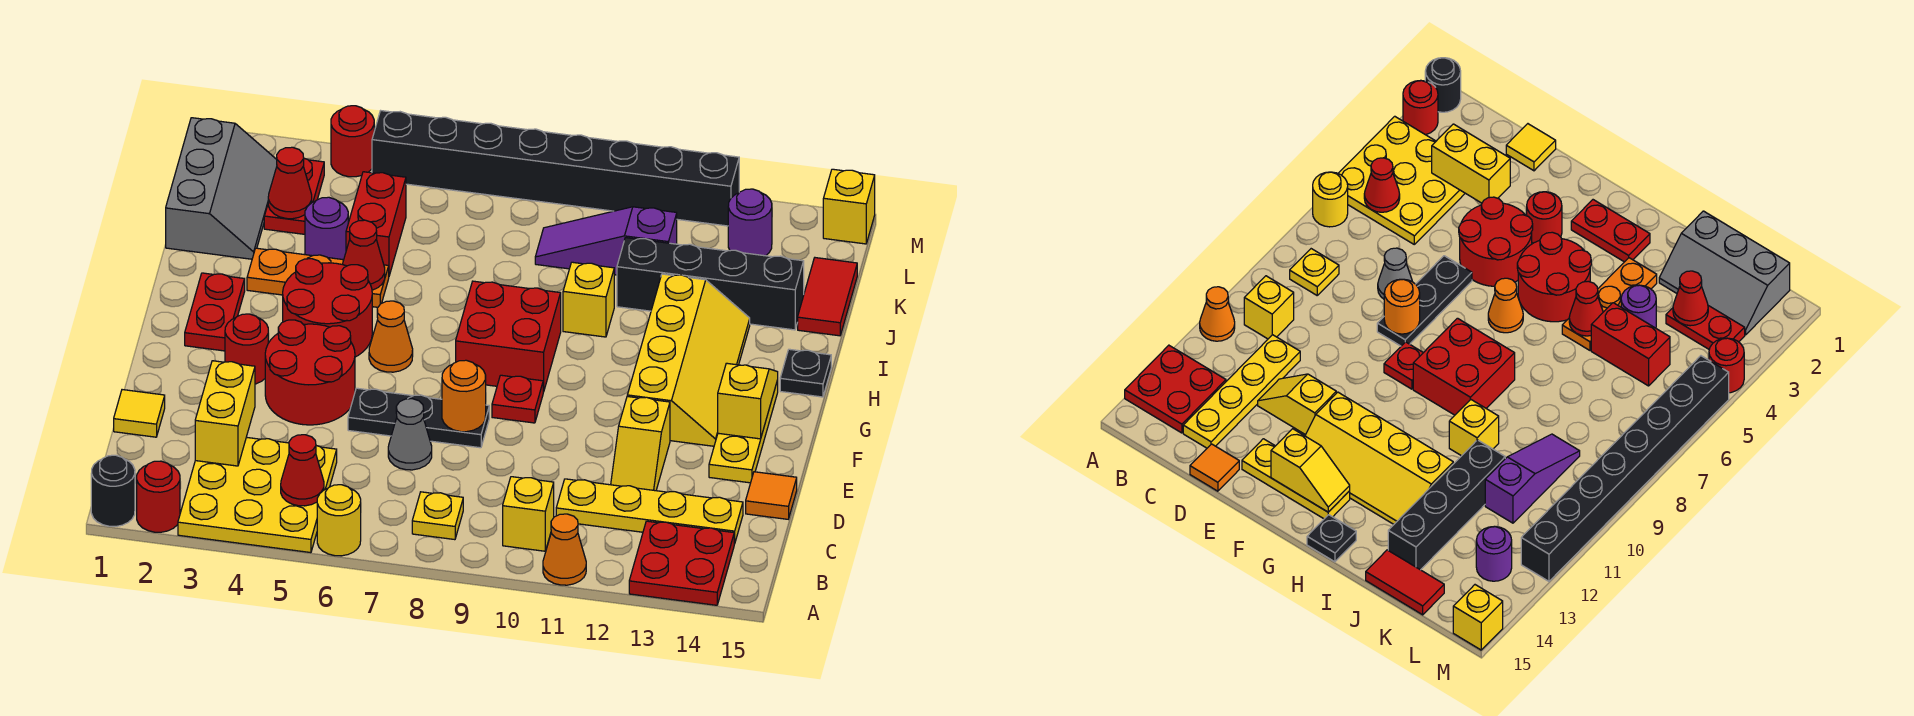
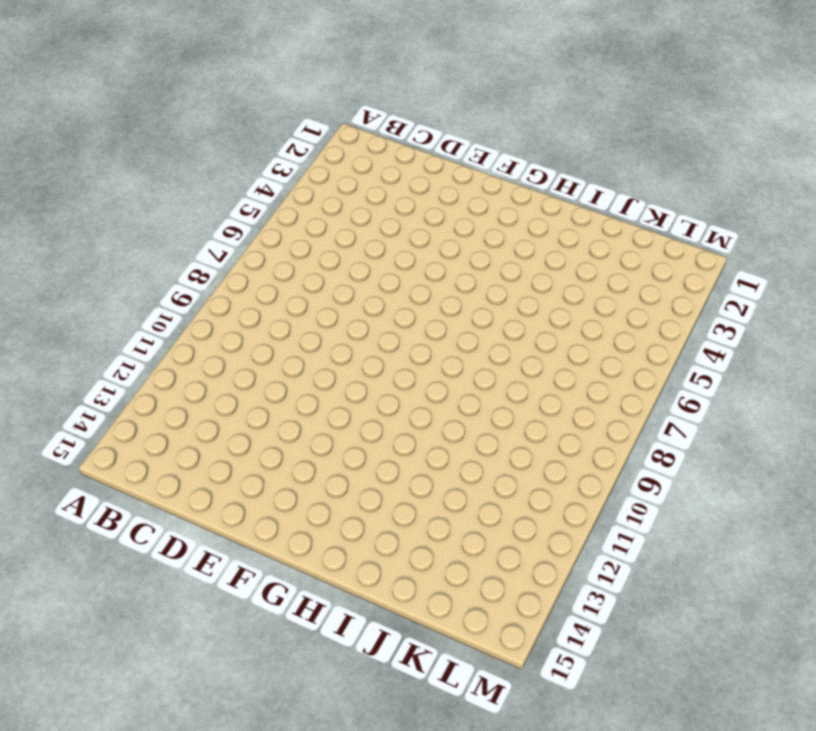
none -> black 1x1 round brick [91,455,135,526]
none -> red 1x1 round brick [137,461,180,532]
none -> yellow 3x3 plate [178,437,337,553]
none -> yellow 1x1 round brick [317,485,361,556]

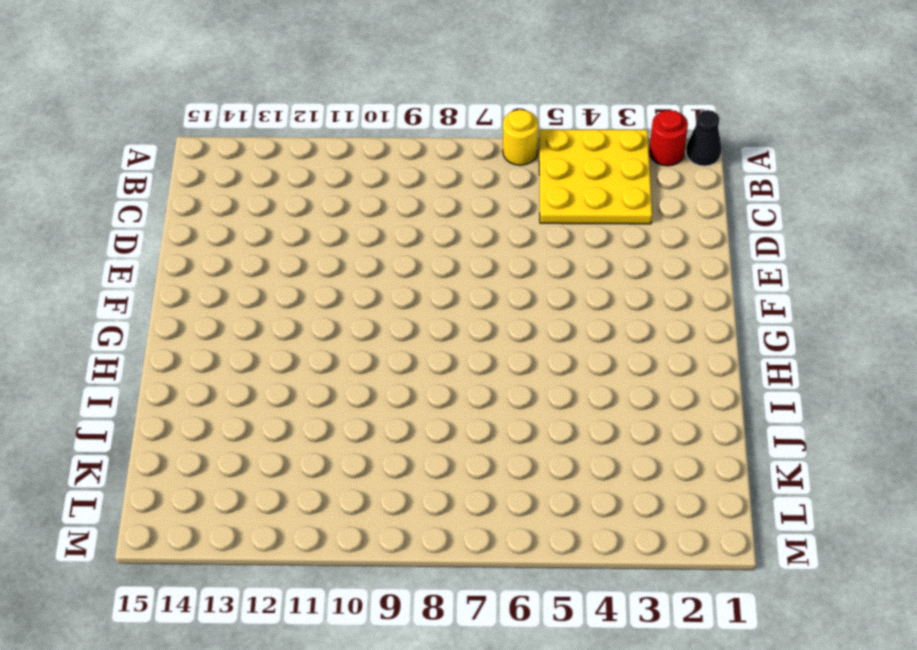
black 1x1 cone [686,110,722,166] -> black 1x1 round brick [91,455,135,526]
none -> orange 1x1 cone [543,514,586,585]
none -> red 2x2 plate [629,521,734,605]
none -> yellow 1x1 plate [412,492,463,540]
none -> yellow 1x1 brick [503,477,554,551]

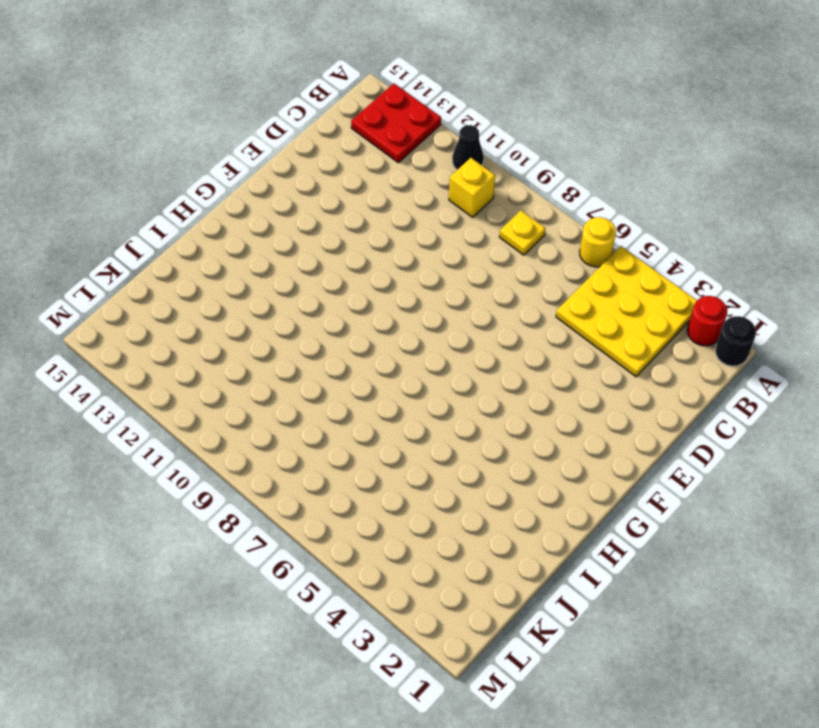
black 1x1 cone [452,125,484,170] -> orange 1x1 cone [543,514,586,585]
none -> yellow 1x4 plate [556,479,743,544]
none -> yellow 1x1 tile [114,390,165,437]
none -> grey 1x1 cone [388,399,432,470]
none -> yellow 1x2 slope [611,396,670,491]

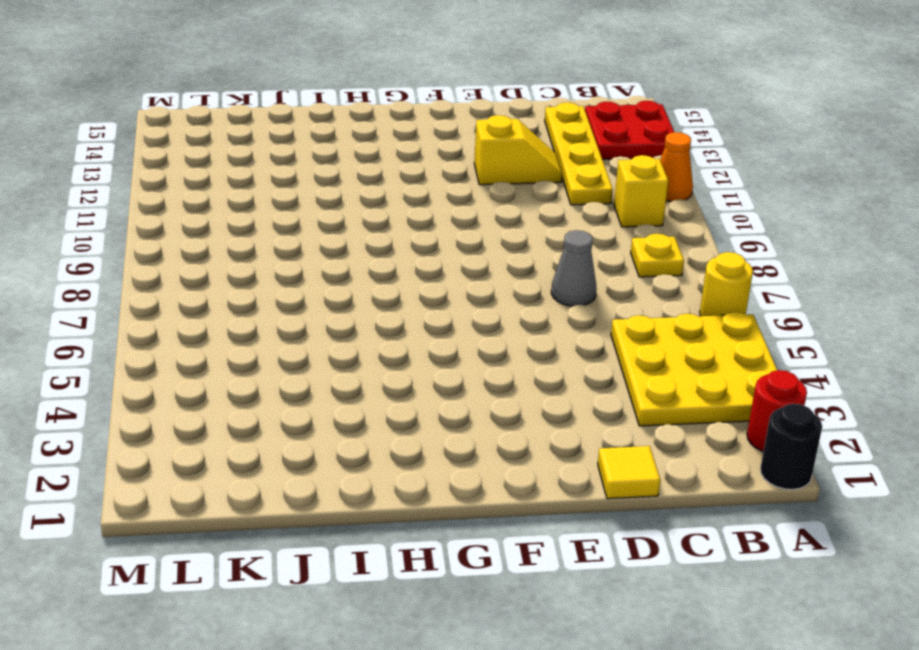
none -> orange 1x1 tile [746,472,797,519]
none -> red 2x2 round brick [265,320,355,425]
none -> black 1x3 plate [348,388,489,448]
none -> yellow 1x3 plate [709,380,778,483]

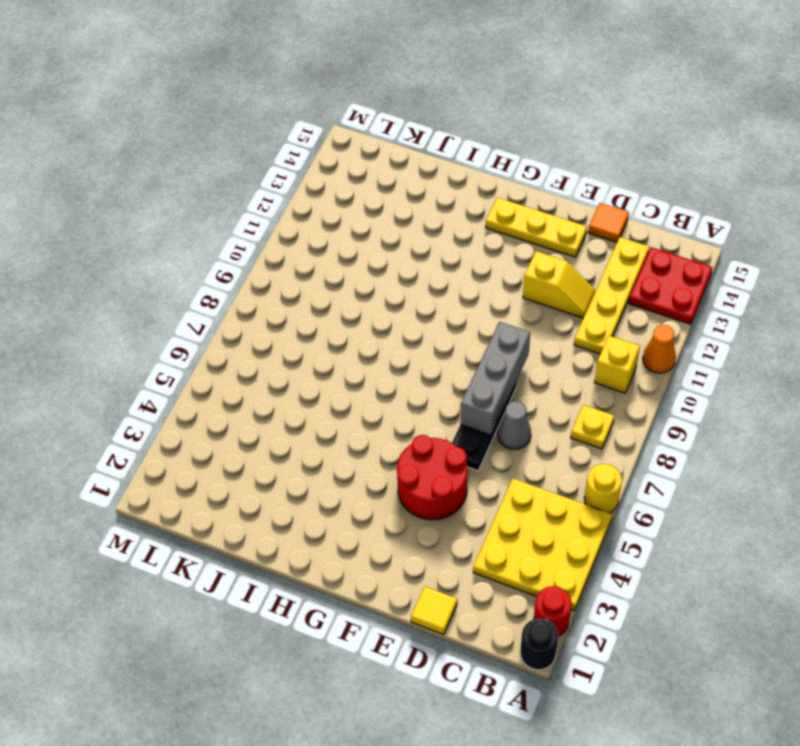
grey 1x3 brick [460,322,530,435] -> orange 1x1 round brick [442,360,486,432]
none -> red 1x1 round brick [225,314,268,384]
none -> red 1x1 plate [492,375,543,423]
none -> yellow 2x4 slope [627,274,750,446]
none -> red 1x2 plate [185,273,245,351]

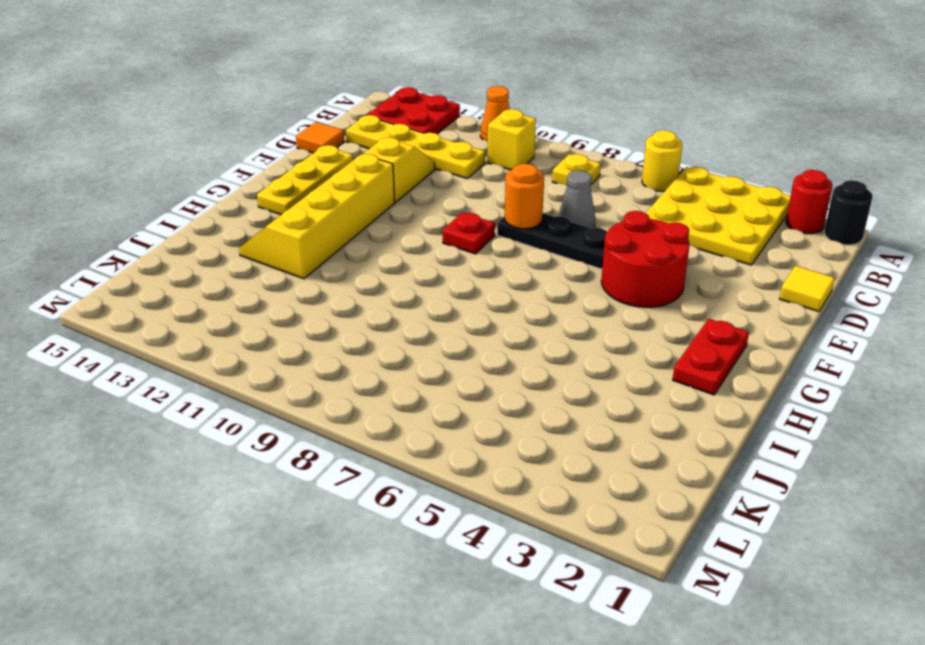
none -> red 1x1 round brick [225,314,268,384]
none -> red 2x2 round brick [283,259,372,357]
none -> orange 1x1 cone [369,301,413,372]
none -> red 2x2 brick [456,281,561,392]

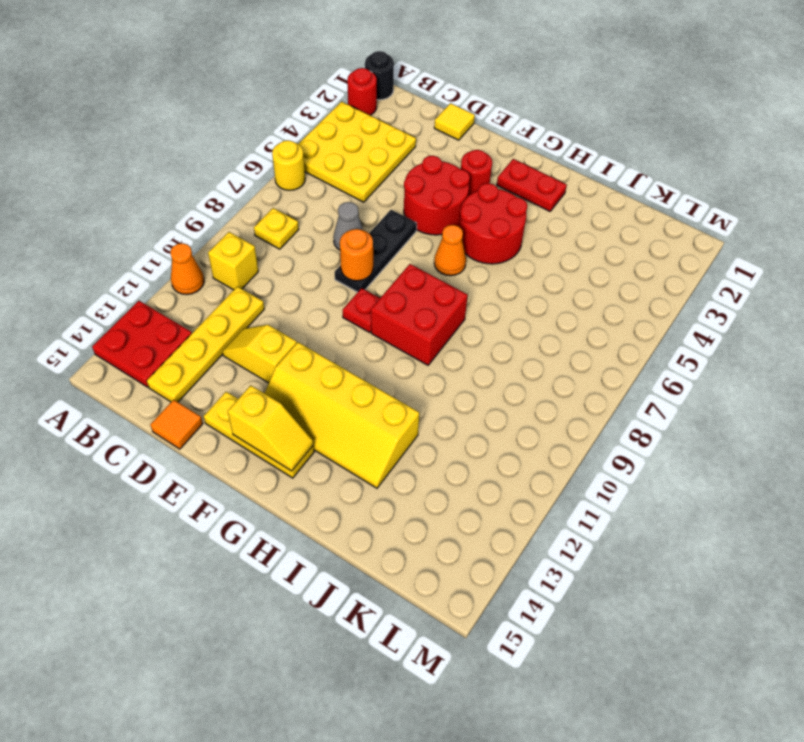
none -> black 1x1 plate [780,349,831,397]
none -> orange 1x3 plate [247,248,389,307]
none -> yellow 1x1 brick [563,262,614,337]
none -> grey 2x3 slope [166,118,277,259]

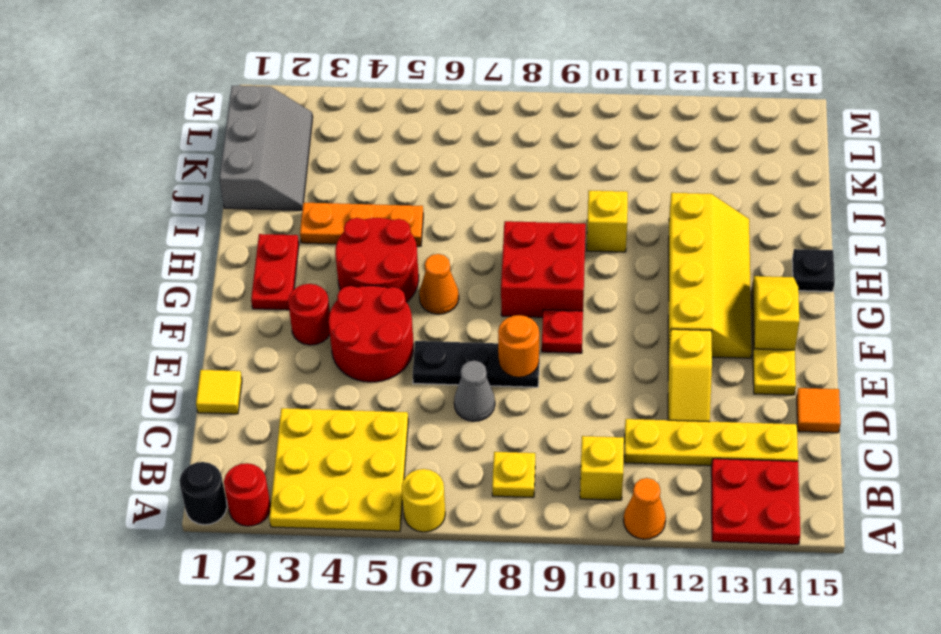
none -> purple 1x1 round brick [305,197,348,260]
none -> red 1x2 brick [346,172,406,276]
none -> black 1x4 brick [617,238,804,330]
none -> red 1x2 tile [798,258,857,336]

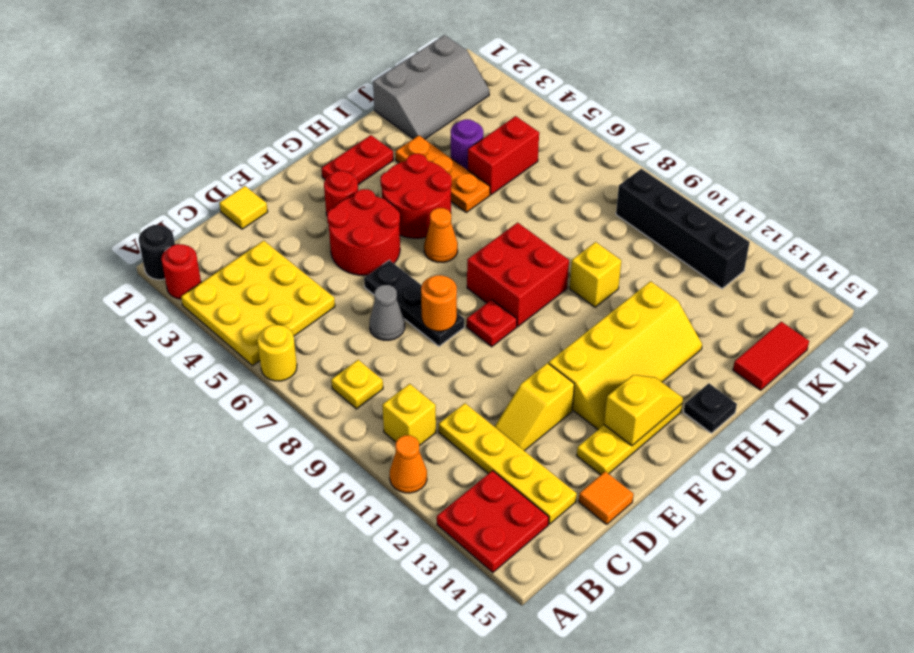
black 1x4 brick [616,169,750,289] -> black 1x4 brick moved to [617,238,804,330]
none -> red 1x2 plate [264,158,324,234]
none -> purple 1x3 slope [535,207,677,275]
none -> purple 1x1 round brick [728,189,772,256]
none -> red 1x1 round brick [331,106,374,177]

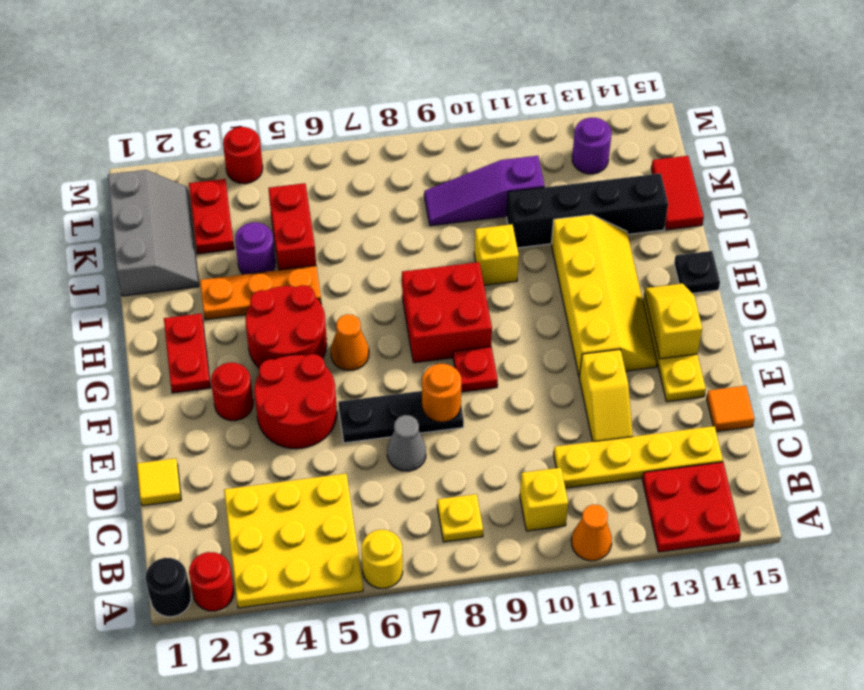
none -> black 1x8 brick [372,111,739,226]
none -> yellow 1x1 brick [823,169,875,244]
none -> red 1x1 cone [281,435,324,506]
none -> yellow 1x2 brick [195,361,255,466]

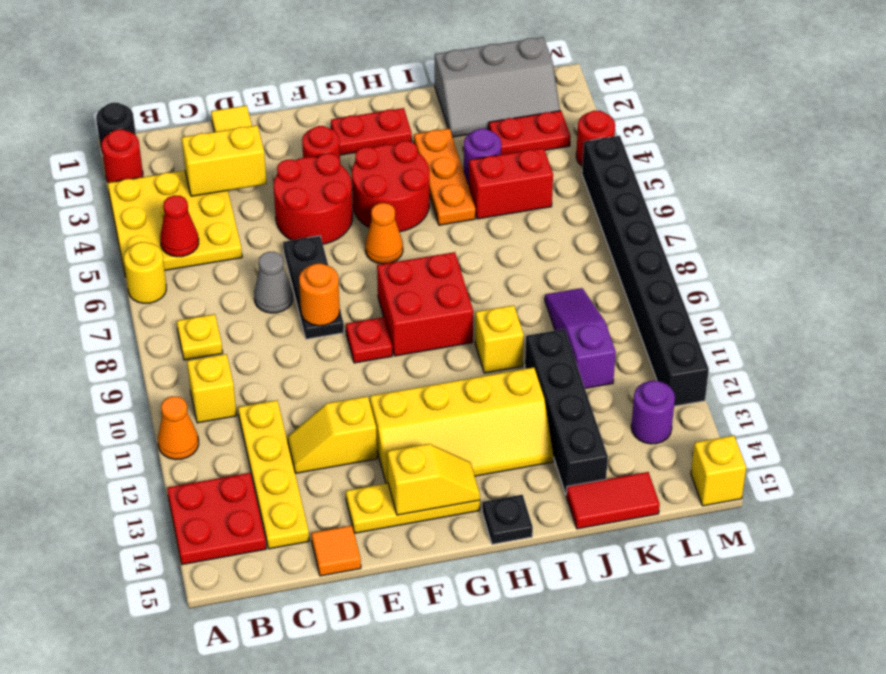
none -> red 1x1 cone [342,220,385,290]
none -> red 1x1 cone [268,147,312,219]

